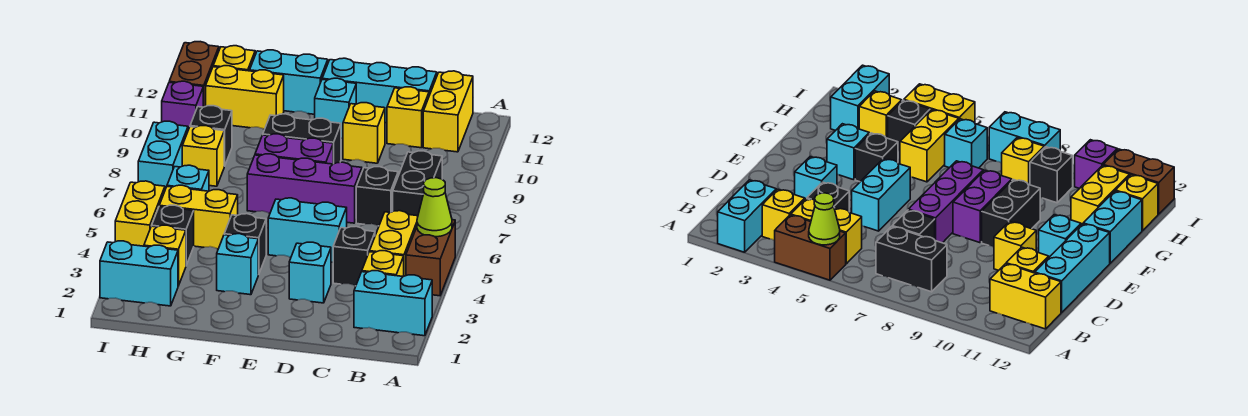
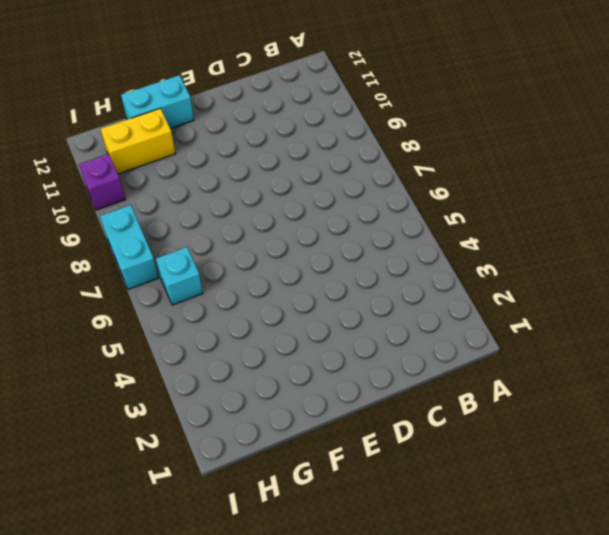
none -> cyan 1x2 brick [354,271,432,336]
none -> brown 1x2 brick [406,220,455,296]
none -> yellow 1x1 brick [362,251,404,277]
none -> yellow 1x2 brick [370,211,418,276]

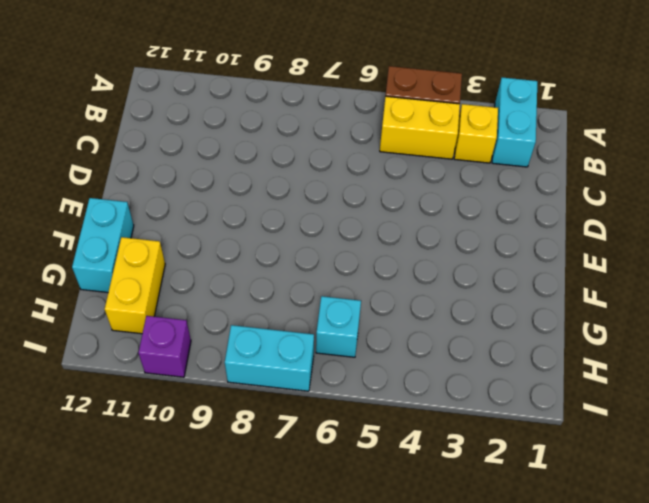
none -> black 1x2 brick [393,151,442,216]
none -> yellow 1x2 brick [423,71,473,152]
none -> black 1x1 brick [333,226,375,286]
none -> black 1x1 brick [356,167,398,226]

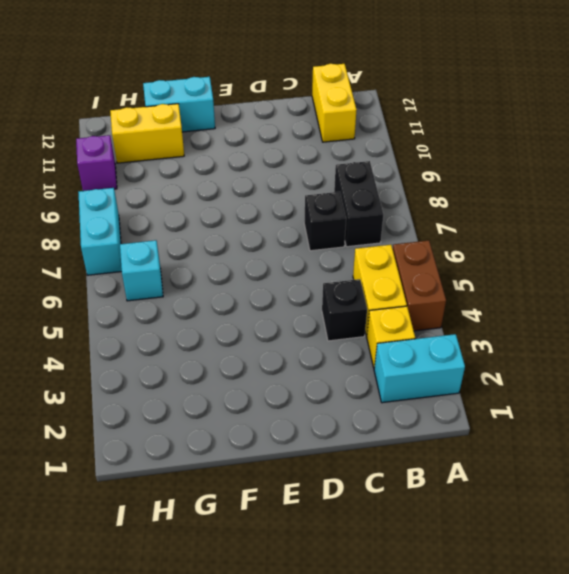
none -> yellow 1x1 brick [387,87,429,148]
none -> cyan 1x3 brick [322,58,437,123]
none -> cyan 1x1 brick [289,242,331,303]
none -> cyan 1x2 brick [268,198,347,262]

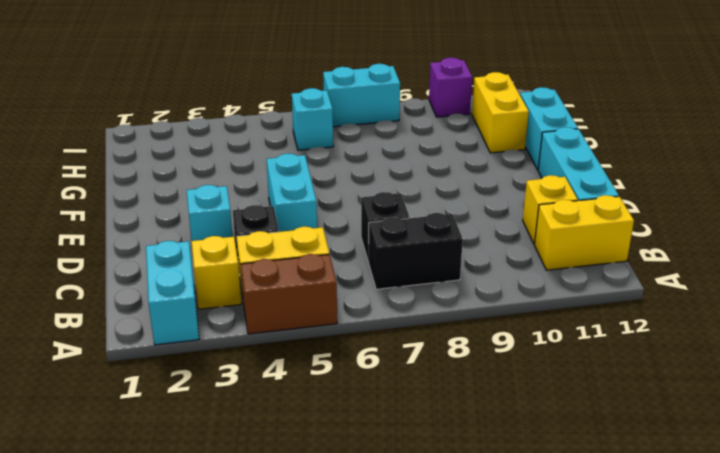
none -> purple 1x3 brick [247,154,362,223]
none -> yellow 1x1 brick [343,103,385,163]
none -> purple 1x2 brick [255,134,333,164]
none -> black 1x2 brick [263,114,341,164]

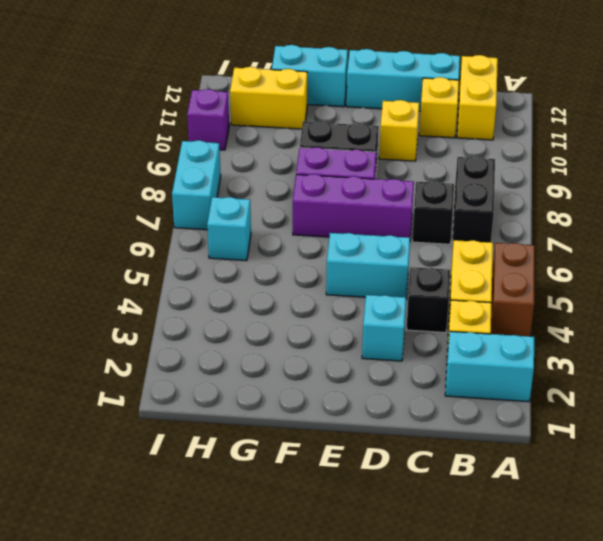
none -> cyan 1x1 brick [315,78,356,139]
none -> cyan 1x1 brick [217,234,258,295]
none -> black 1x1 brick [224,214,266,275]
none -> yellow 1x2 brick [159,185,238,249]

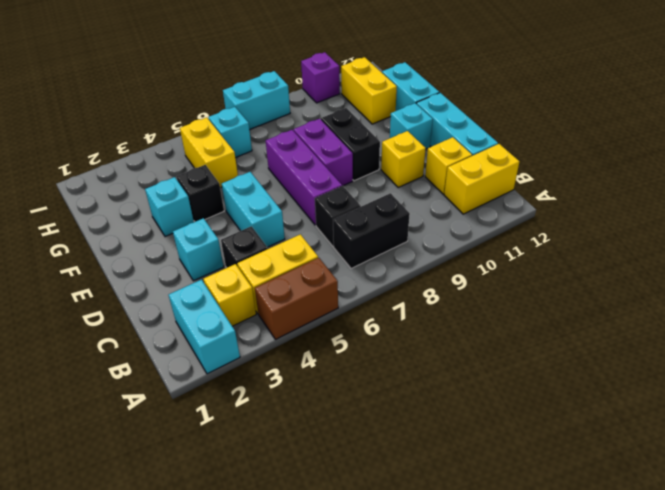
none -> cyan 1x2 brick [100,241,178,306]
none -> yellow 1x1 brick [144,225,186,286]
none -> black 1x1 brick [152,205,194,265]
none -> yellow 1x1 brick [182,126,224,186]

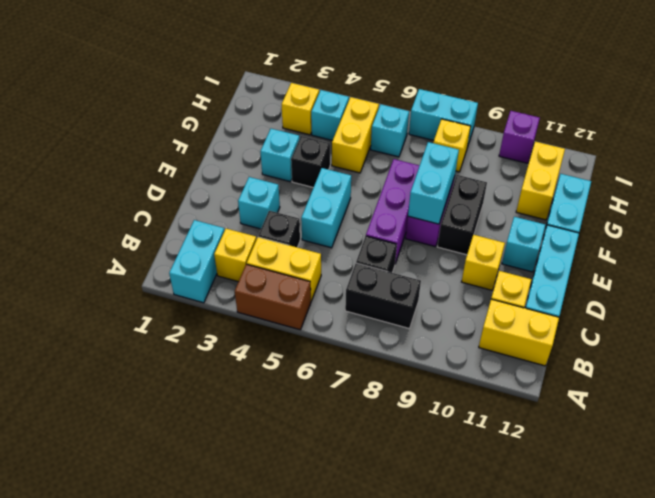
cyan 1x2 brick [408,142,459,224] -> cyan 1x2 brick moved to [100,241,178,306]
cyan 1x1 brick [311,90,349,140] -> black 1x1 brick [152,205,194,265]
none -> black 1x1 brick [190,106,232,166]
none -> yellow 1x1 brick [213,46,255,71]
none -> yellow 1x2 brick [115,181,165,246]
none -> brown 1x2 brick [169,42,219,107]

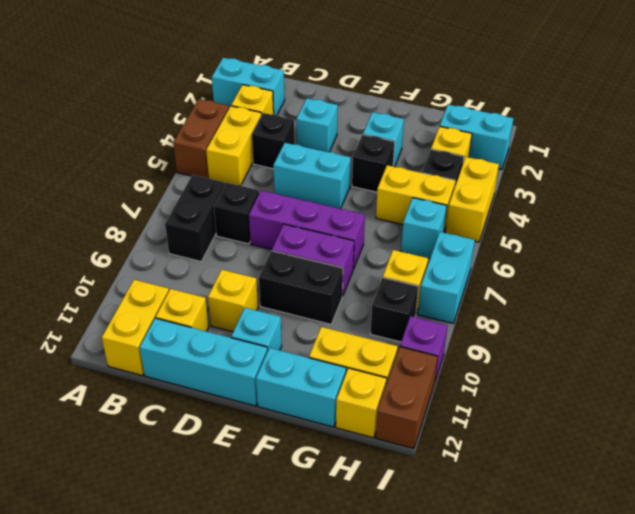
none -> lime 1x1 cone [417,178,452,237]

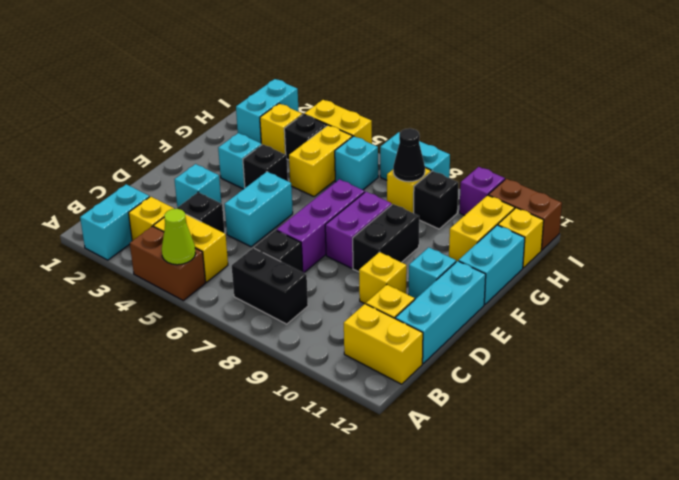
black 1x1 cone [393,128,425,182] -> none

